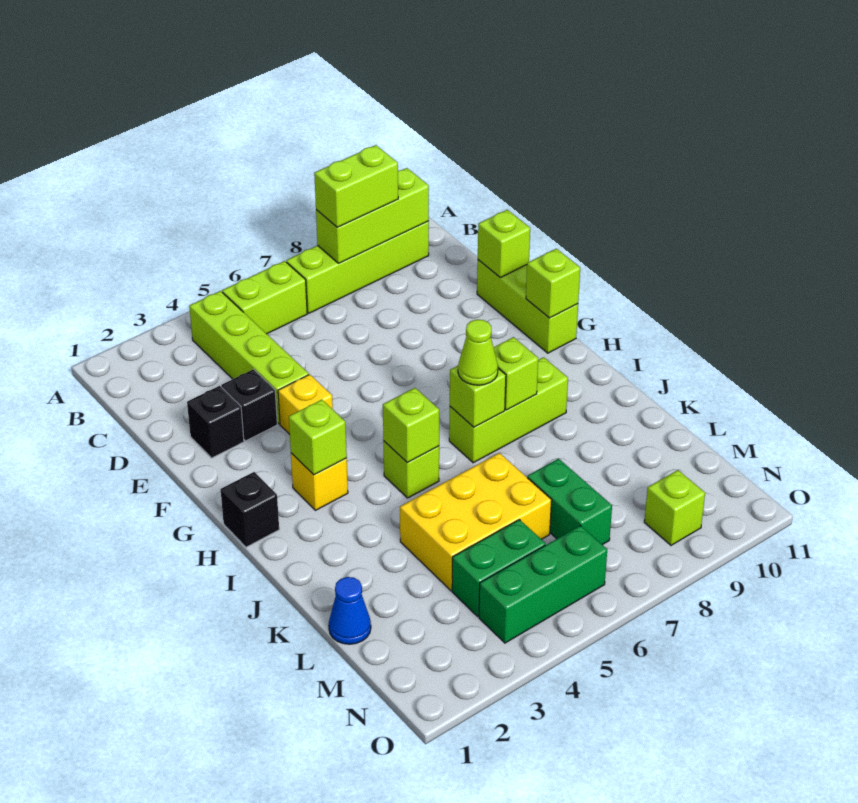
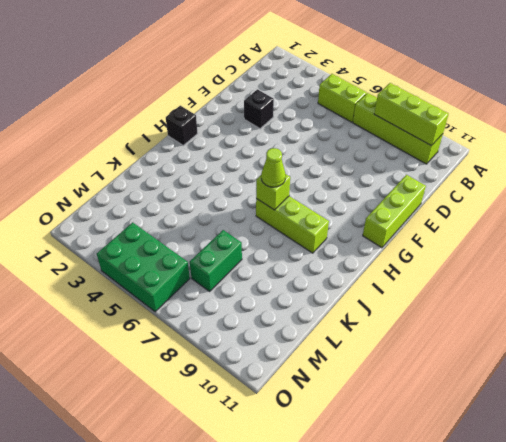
green 2x3 brick [97,222,190,312] -> green 1x3 brick [479,525,607,643]
none -> lime 1x4 brick [189,291,309,424]
none -> black 1x1 brick [187,386,244,458]
none -> yellow 1x1 brick [278,374,333,434]

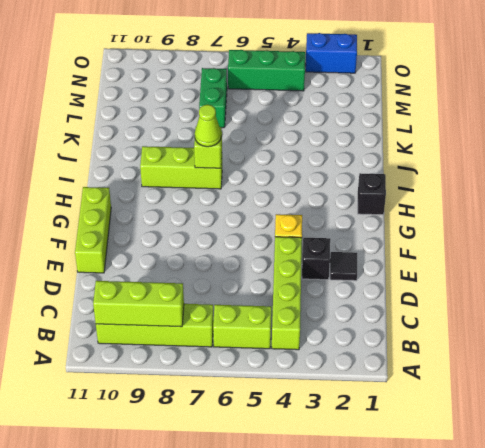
black 1x1 tile [330,252,357,281] -> black 1x1 brick [187,386,244,458]
blue 1x2 brick [306,33,357,73] -> none
none -> yellow 1x1 brick [291,453,348,510]
none -> lime 1x1 brick [383,441,439,498]
none -> yellow 2x3 brick [400,453,552,591]

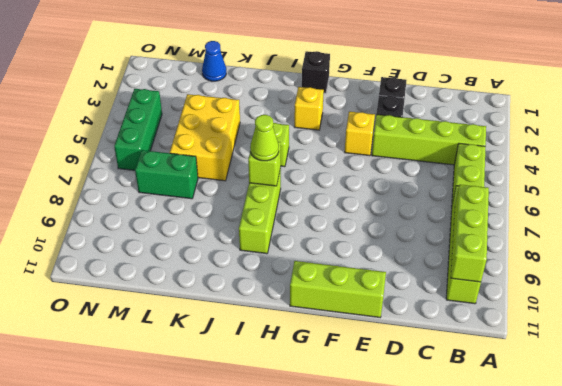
none -> green 1x2 brick [452,520,546,616]
none -> lime 1x1 brick [644,470,705,545]
none -> lime 1x1 brick [478,210,530,278]

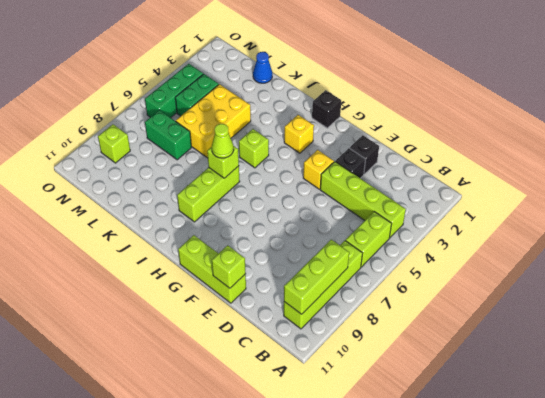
none -> lime 1x1 brick [526,249,580,318]
none -> lime 1x1 brick [289,400,347,475]
none -> lime 1x1 brick [383,388,439,463]

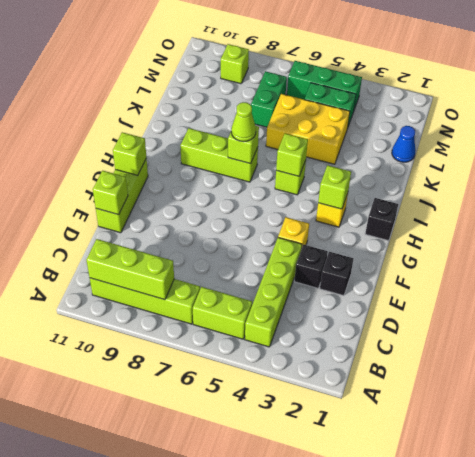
none -> lime 1x1 brick [494,337,538,410]
none -> lime 1x2 brick [314,145,398,227]

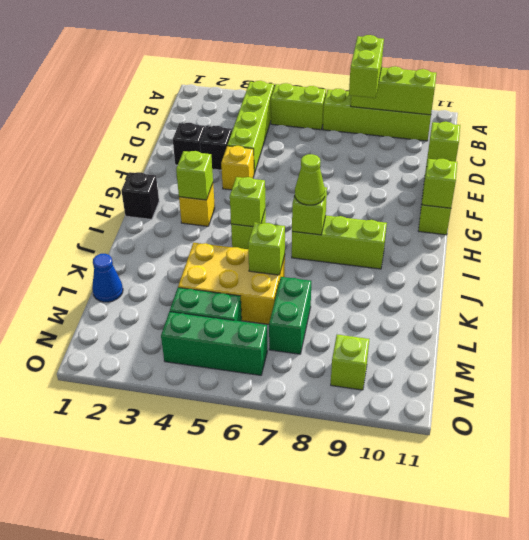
lime 1x2 brick [349,35,384,98] -> lime 1x2 brick turned to [314,145,398,227]
lime 1x1 brick [248,222,285,275] -> lime 1x1 brick moved to [494,337,538,410]

